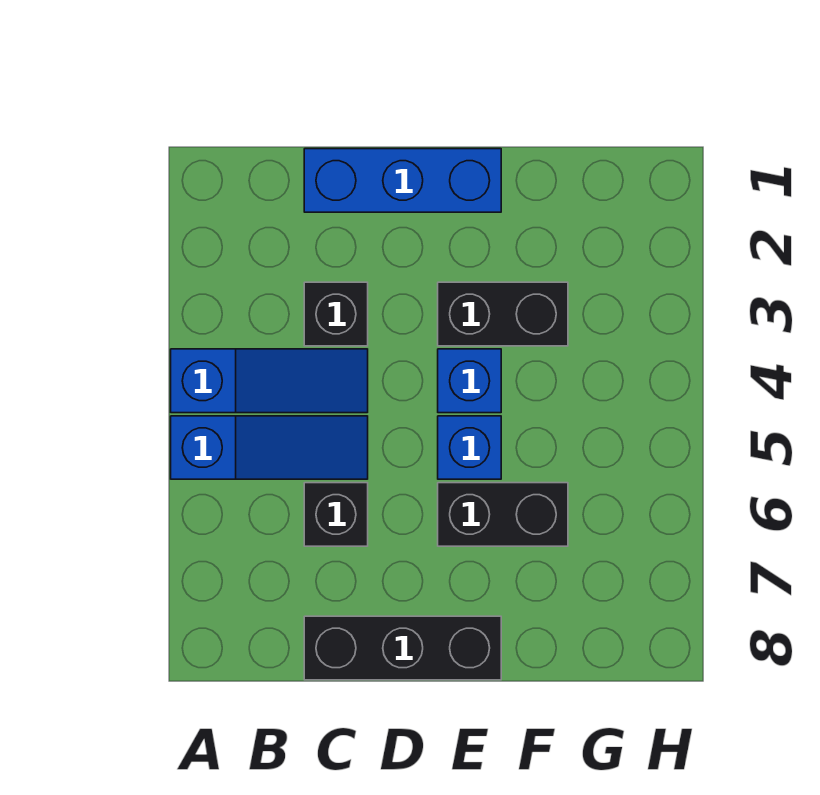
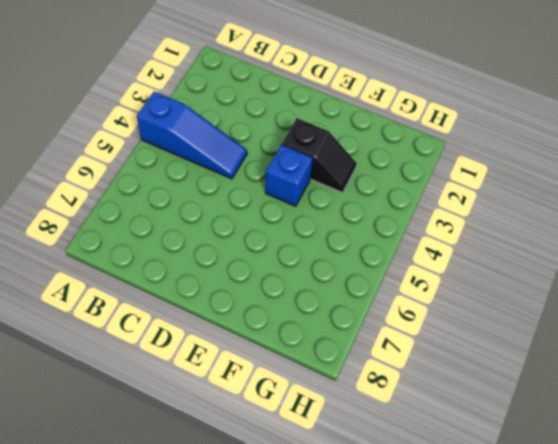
black 1x2 slope [282,118,357,193] -> black 1x2 brick [438,282,568,346]
none -> blue 1x3 slope [171,416,368,479]
none -> blue 1x3 brick [304,149,501,212]

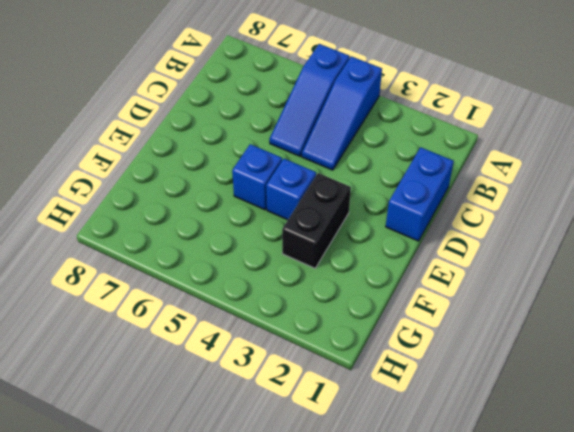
blue 1x2 brick [386,147,454,241] -> blue 1x3 brick [304,149,501,212]
none -> black 1x1 brick [304,282,368,346]
none -> black 1x1 brick [304,483,368,546]

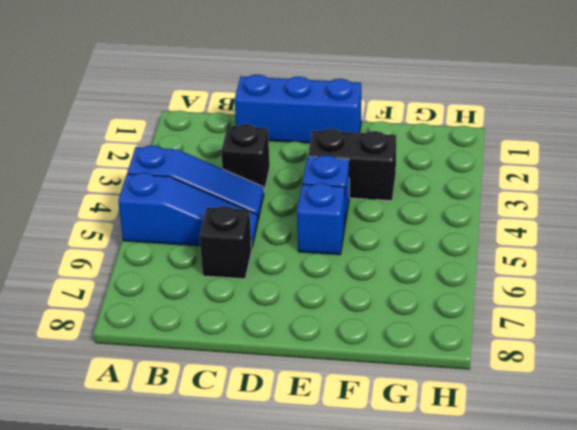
none -> black 1x3 brick [304,616,501,680]
none -> black 1x2 brick [438,483,568,546]

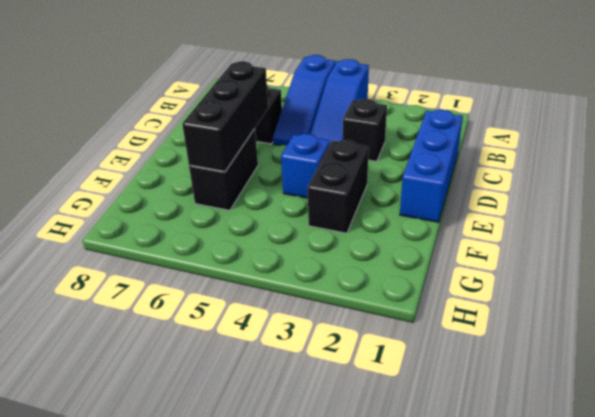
black 1x3 brick [182,61,268,172] -> black 1x3 brick moved to [304,616,501,680]
none -> blue 1x1 brick [438,416,501,479]

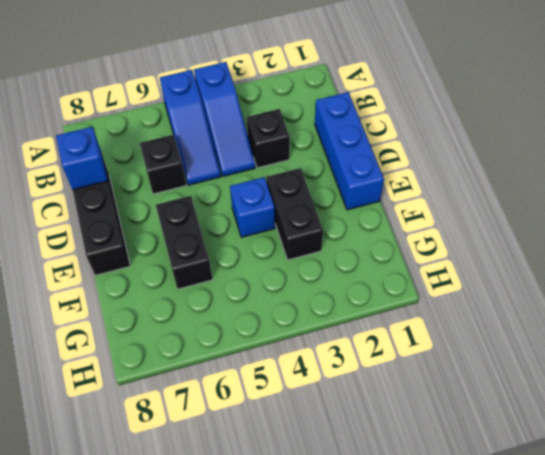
blue 1x1 brick [56,127,108,190] -> blue 1x1 brick moved to [438,416,501,479]

